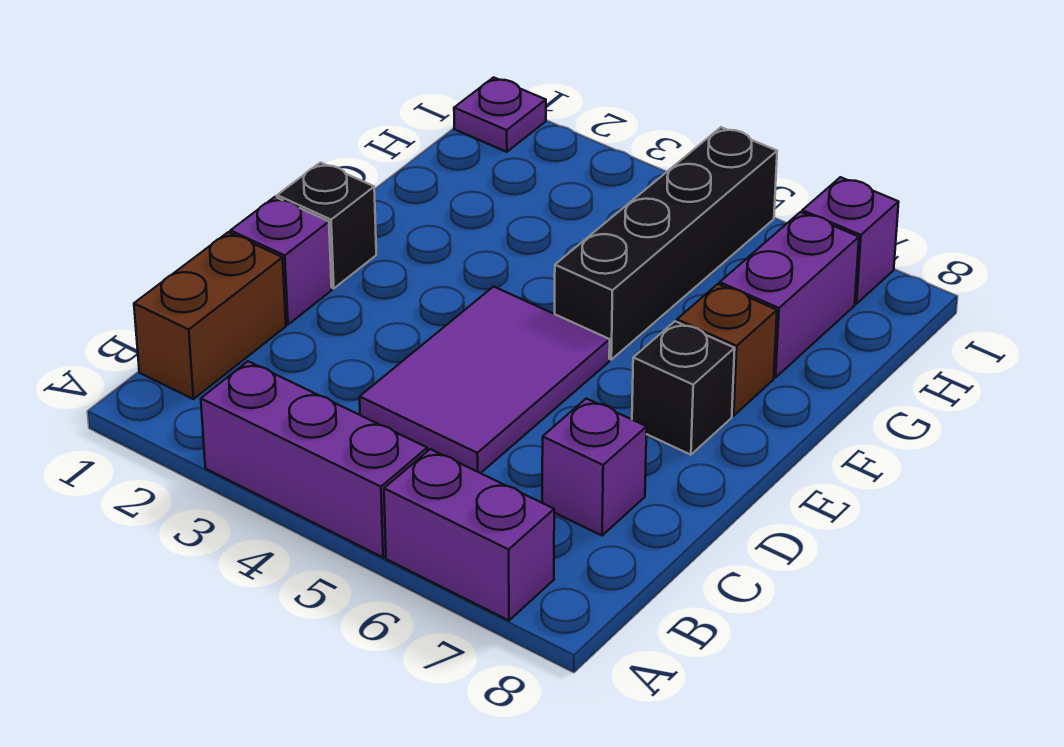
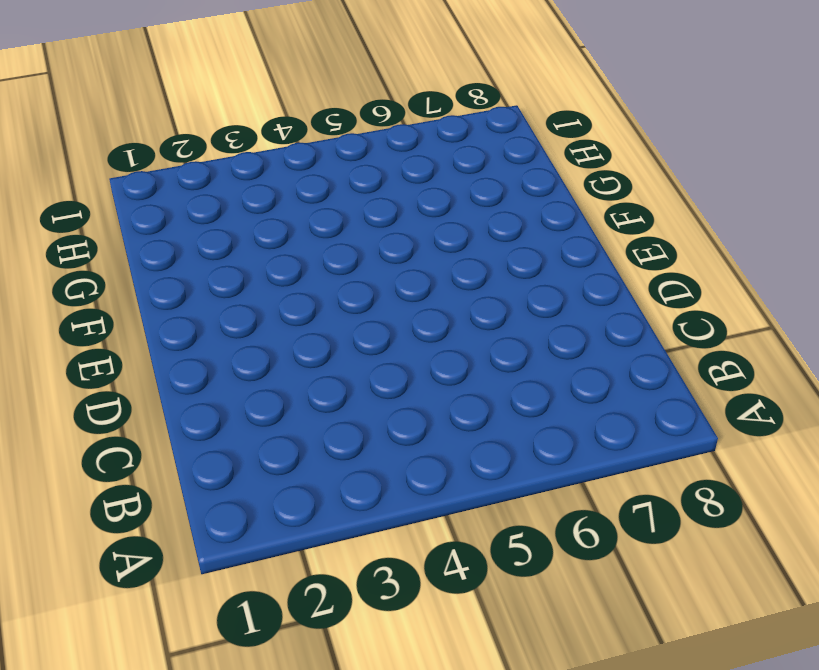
none -> purple 1x3 brick [201,361,427,557]
none -> purple 1x2 brick [384,449,554,620]
none -> brown 1x2 brick [134,232,286,399]

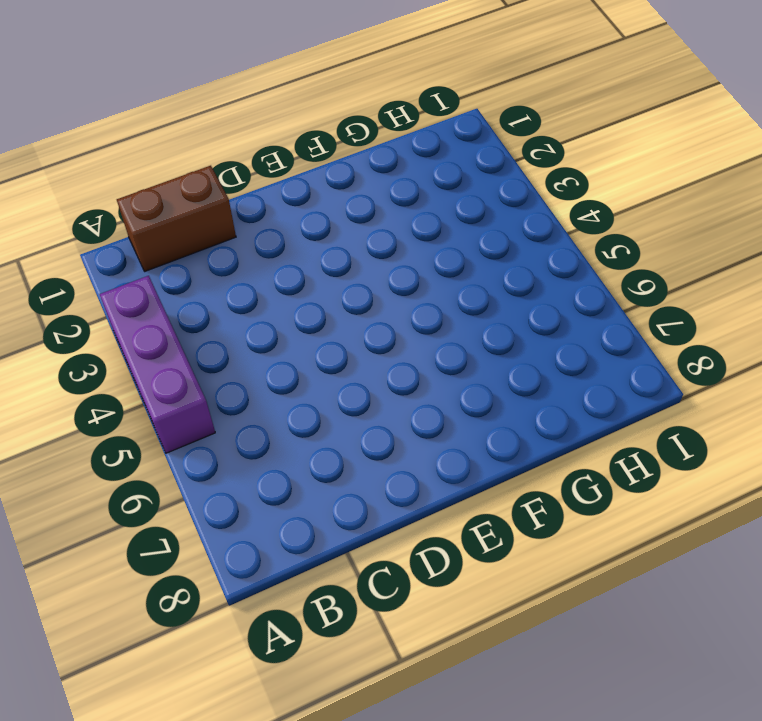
none -> purple 1x2 brick [384,449,554,620]
none -> purple 2x3 tile [360,287,610,473]
none -> purple 1x1 brick [542,398,647,535]

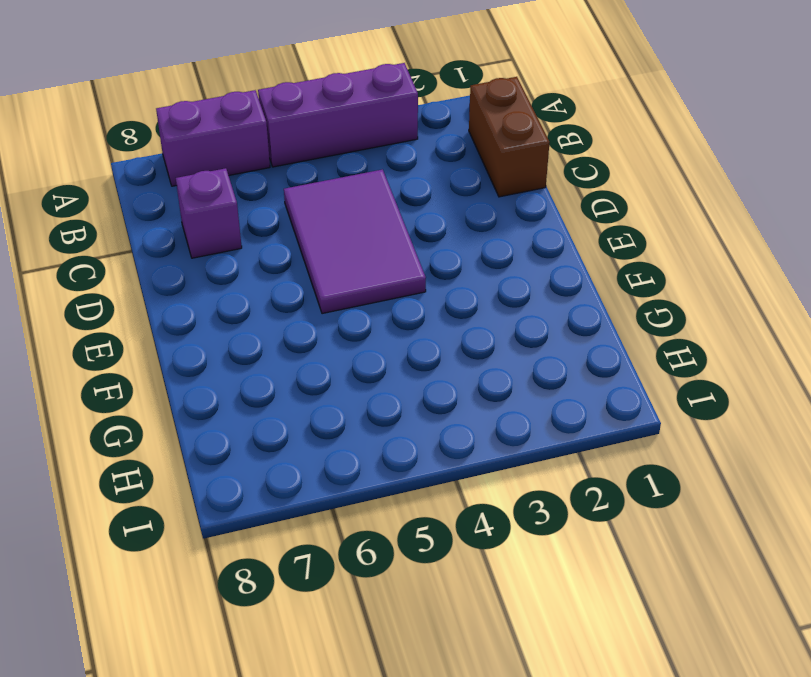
none -> purple 1x1 brick [230,197,332,324]
none -> black 1x1 brick [277,163,376,288]
none -> black 1x1 brick [632,321,735,455]

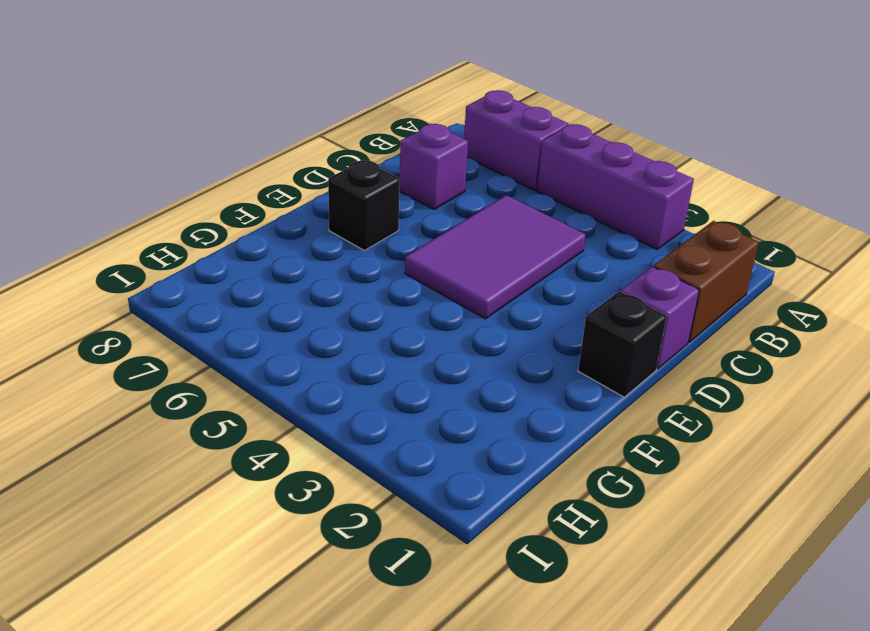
none -> black 1x4 brick [555,127,777,359]
none -> brown 1x1 brick [677,284,777,416]
none -> purple 1x2 brick [720,212,859,378]

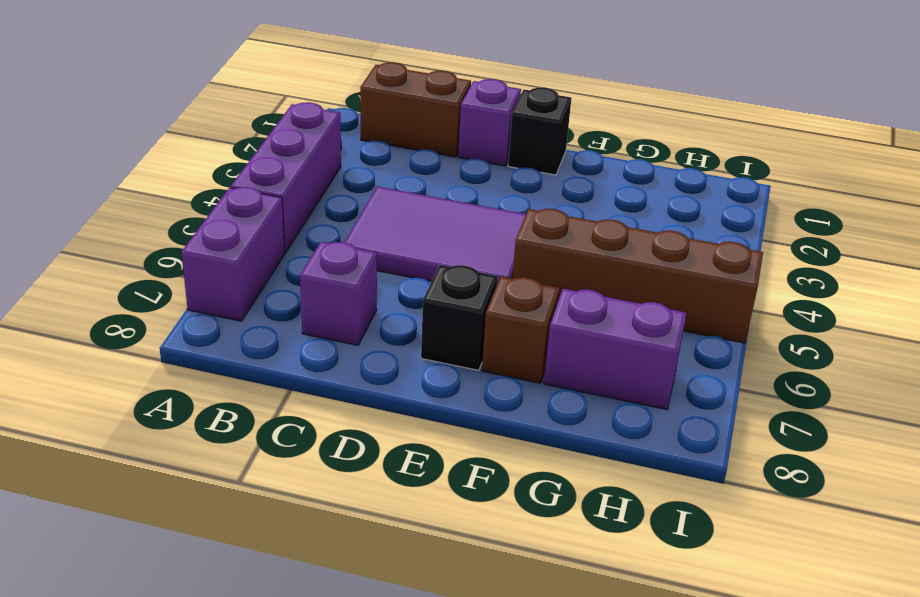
brown 1x4 brick [512,209,763,343] -> black 1x4 brick [555,127,777,359]
none -> purple 1x1 plate [454,77,546,152]
none -> purple 1x1 brick [802,177,899,304]

